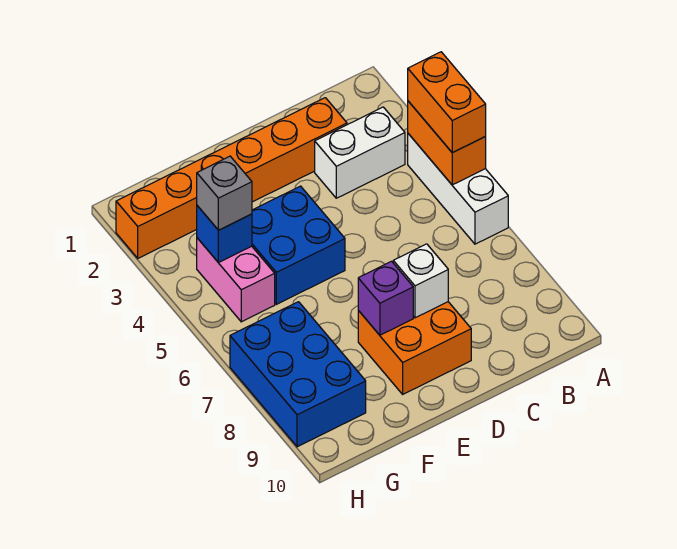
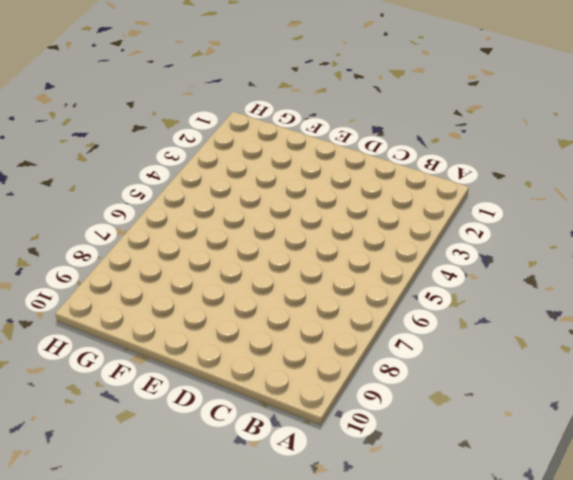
none -> white 1x3 brick [408,134,508,244]
none -> white 1x2 brick [315,107,405,198]
none -> orange 1x6 brick [116,98,347,258]

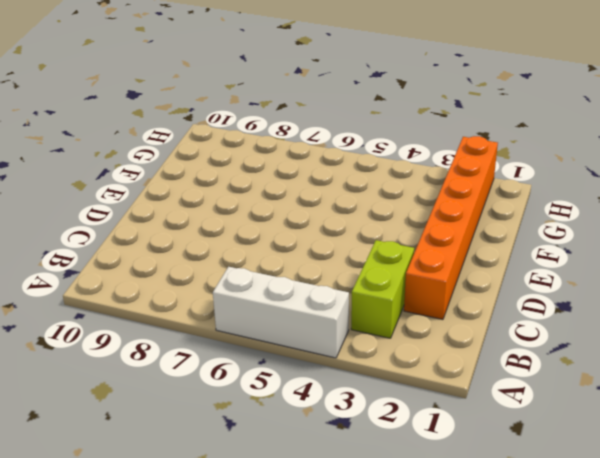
lime 1x2 brick [351,240,414,338] -> white 1x2 brick [315,107,405,198]
none -> orange 2x2 brick [358,302,471,394]
none -> blue 2x2 brick [252,186,345,304]
none -> pink 1x2 brick [197,238,275,322]

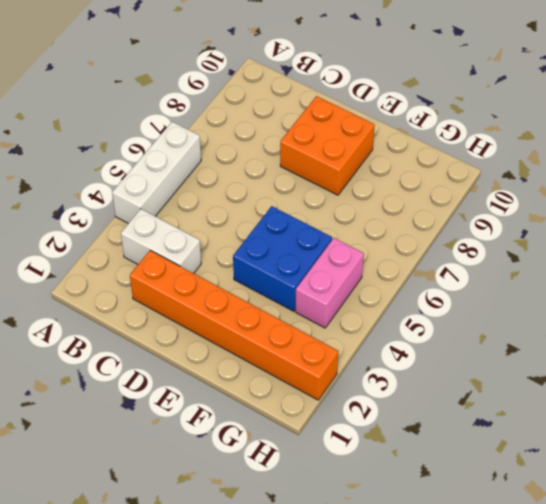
none -> blue 2x3 brick [230,302,366,447]
none -> orange 1x2 brick [408,101,486,185]
none -> white 1x1 brick [393,244,448,318]

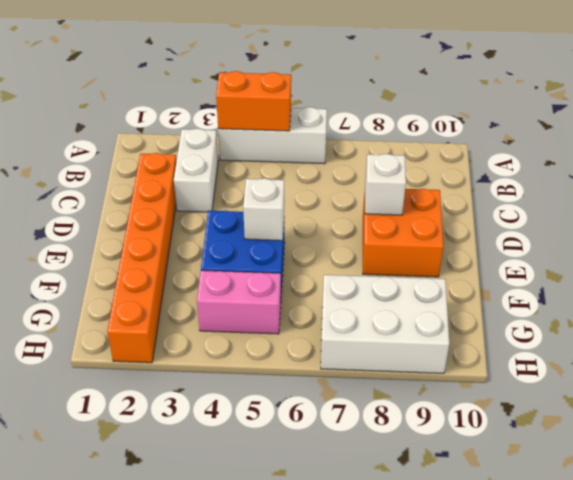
white 1x1 brick [243,178,284,241] -> none
white 2x3 brick [321,275,449,373] -> blue 2x3 brick [230,302,366,447]
none -> purple 1x1 brick [358,261,413,335]
none -> blue 1x1 brick [197,206,252,263]
none -> orange 1x2 brick [408,52,486,153]

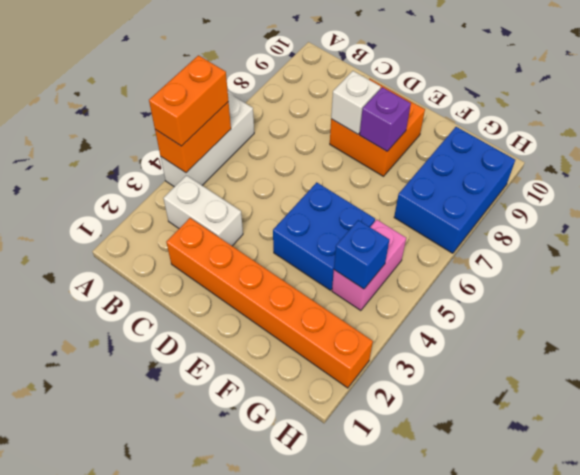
none -> grey 1x1 brick [197,156,252,230]

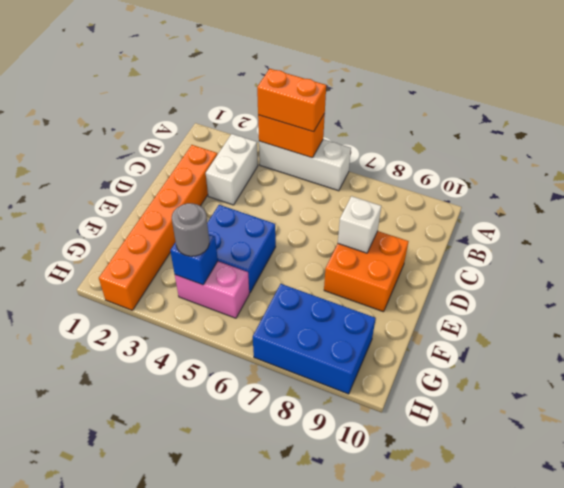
grey 1x1 round brick [172,203,209,256] -> grey 1x1 brick [197,156,252,230]
none -> purple 1x1 brick [358,261,413,335]

